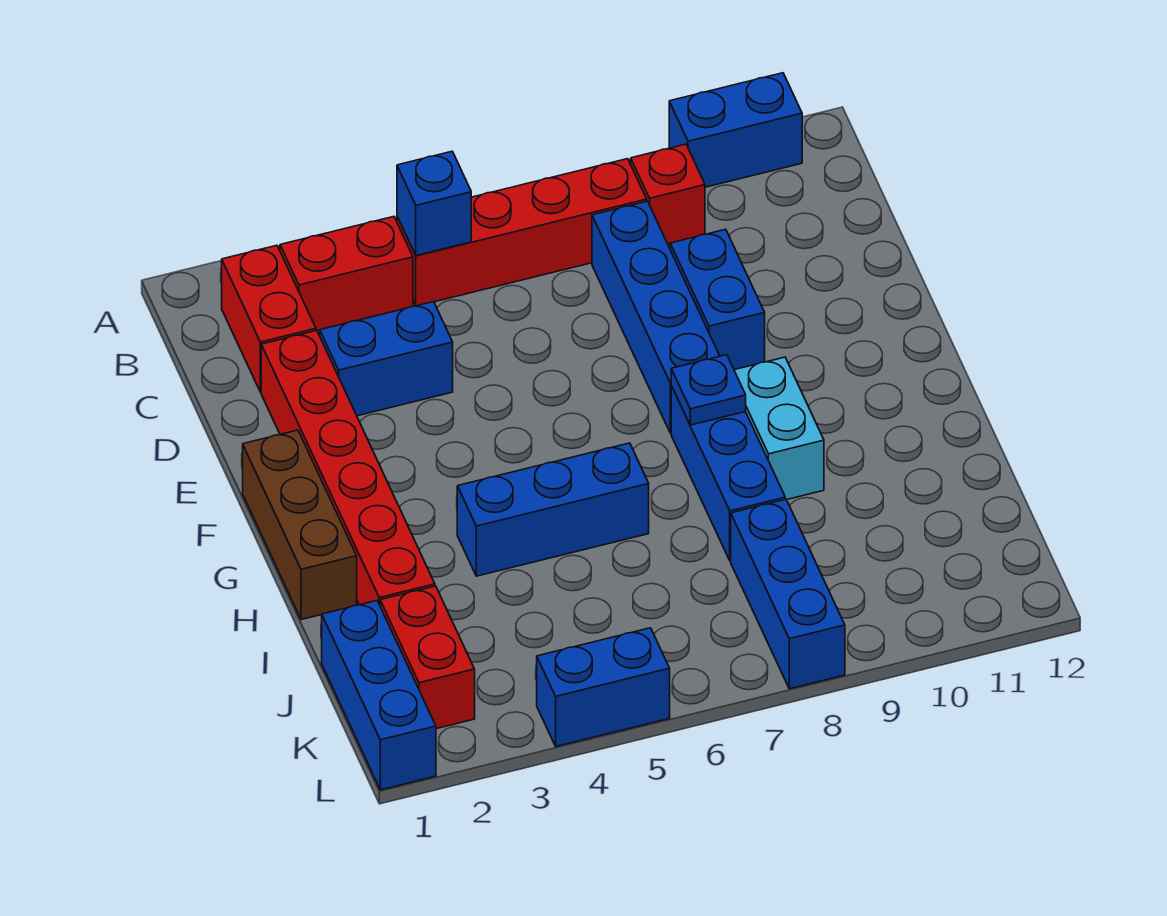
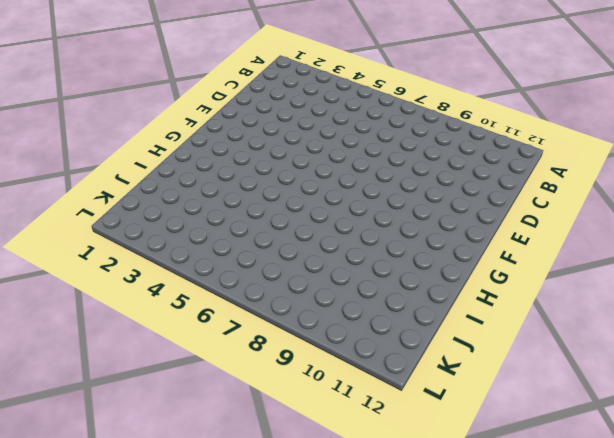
none -> blue 1x2 brick [669,73,802,187]
none -> red 1x2 brick [222,245,316,392]
none -> red 1x2 brick [280,217,413,331]

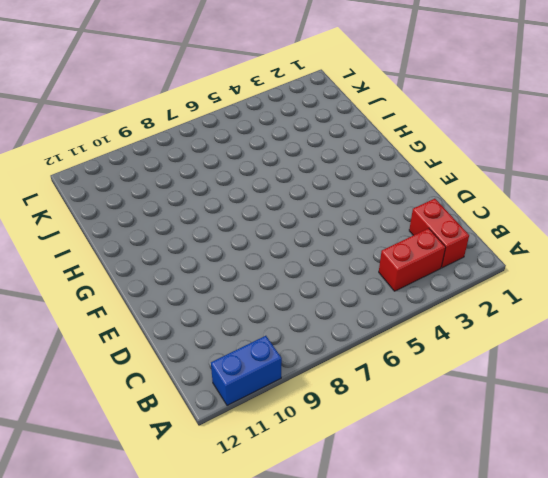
none -> red 1x4 brick [397,159,647,306]
none -> red 1x1 brick [631,144,705,244]
none -> blue 1x4 brick [592,201,719,433]

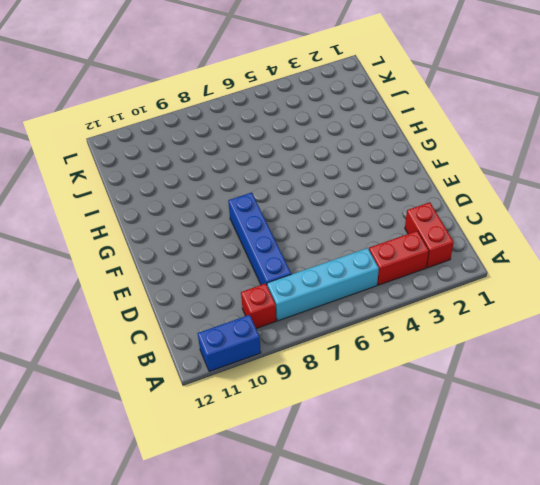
cyan 1x4 brick [267,248,379,321] -> red 1x4 brick [397,159,647,306]
none -> red 1x6 brick [261,331,435,605]
none -> blue 1x2 brick [320,302,453,416]
none -> blue 1x2 brick [670,229,765,370]

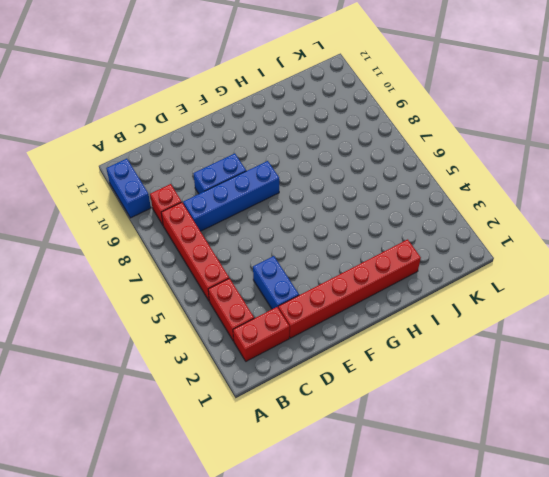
none -> brown 1x3 brick [243,430,357,620]
none -> blue 1x3 brick [671,386,785,561]
none -> cyan 1x2 brick [734,357,824,500]

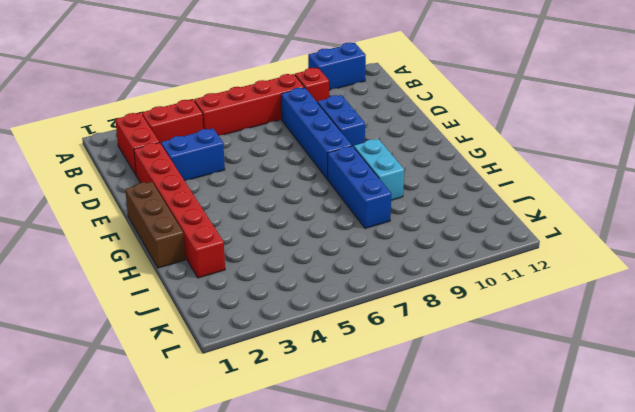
none -> blue 1x3 brick [457,443,649,576]
none -> blue 1x3 brick [322,601,436,790]
none -> red 1x2 brick [380,586,475,729]

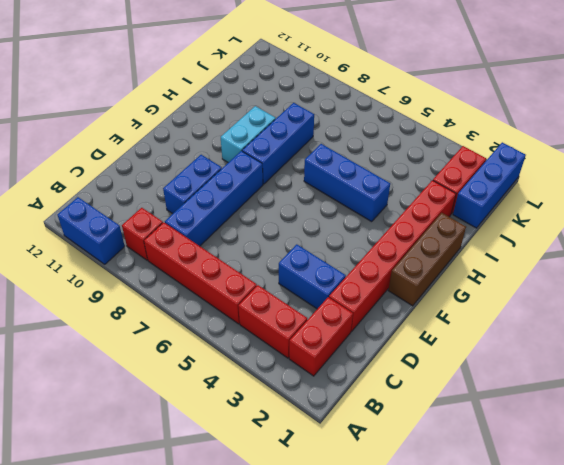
none -> blue 1x3 brick [731,499,845,689]
none -> blue 1x2 brick [537,628,670,746]
none -> blue 1x1 brick [397,151,471,256]

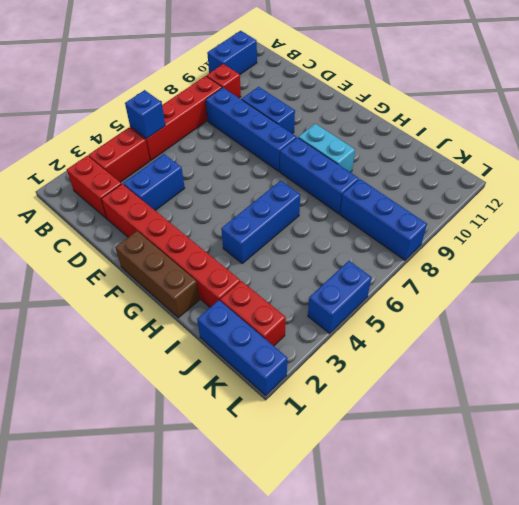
none -> blue 1x1 plate [671,355,746,425]

